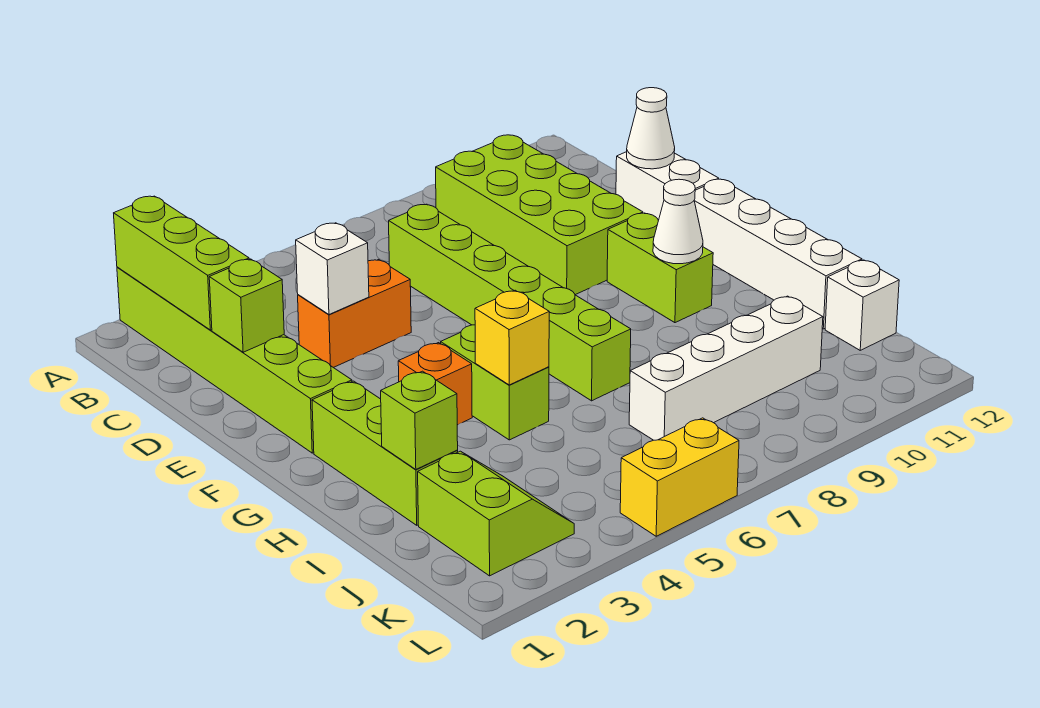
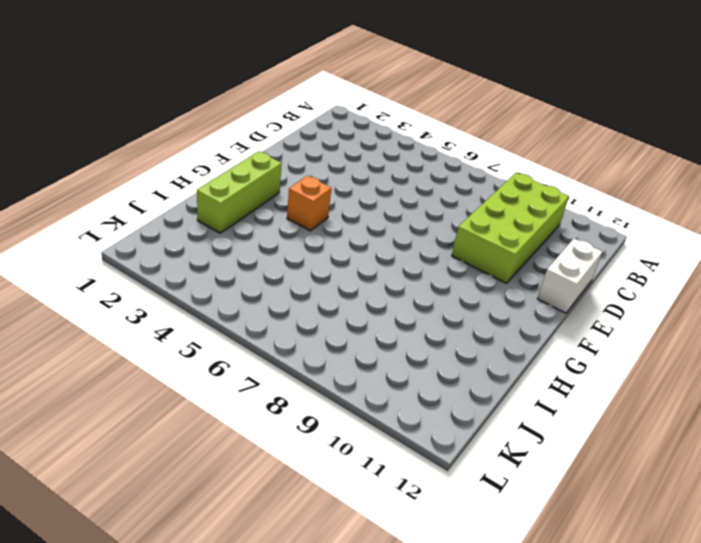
none -> lime 1x6 brick [117,267,352,453]
none -> lime 1x6 brick [389,204,631,401]
none -> orange 1x2 brick [298,259,411,368]

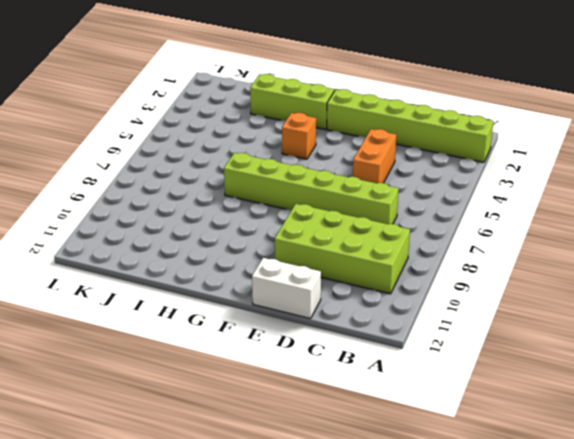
none -> lime 1x2 brick [607,213,713,323]
none -> white 1x4 brick [694,179,862,329]
none -> lime 1x2 brick [441,325,549,440]

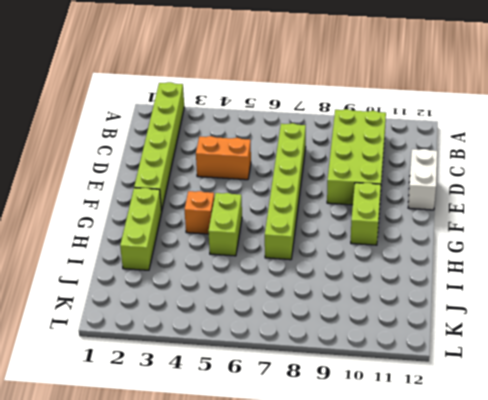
none -> white 1x4 brick [694,179,862,329]
none -> lime 2x2 slope [418,451,574,576]
none -> white 1x4 brick [629,296,823,440]

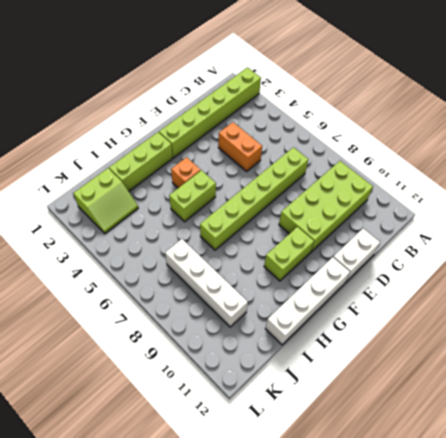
none -> white 1x1 brick [825,260,899,350]
none -> yellow 1x2 brick [620,418,739,536]
none -> lime 1x3 brick [114,196,249,330]

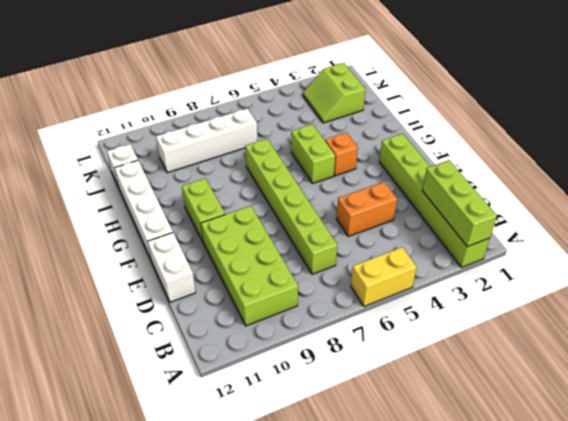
yellow 1x2 brick [351,247,417,307] -> yellow 1x2 brick moved to [620,418,739,536]
none -> lime 1x3 brick [312,381,458,525]
none -> lime 1x1 brick [209,259,284,352]
none -> white 1x1 brick [296,223,369,314]

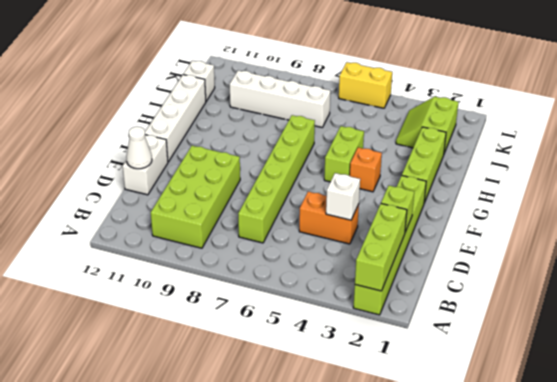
none -> lime 1x2 brick [607,213,713,323]
none -> white 1x1 cone [653,179,703,264]
none -> yellow 1x1 brick [475,290,549,385]

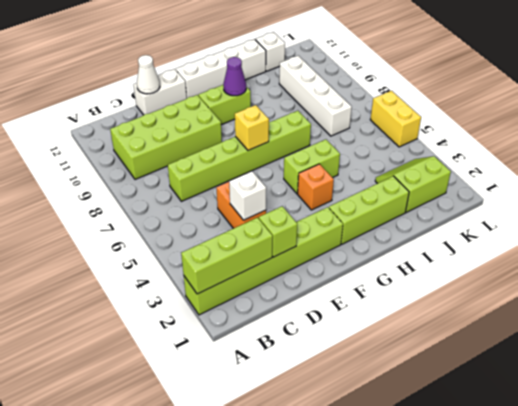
yellow 1x1 brick [235,105,269,150] -> yellow 1x1 brick moved to [475,290,549,385]
purple 1x1 cone [223,57,246,96] -> white 1x1 cone [653,179,703,264]
none -> lime 1x1 brick [381,371,458,469]

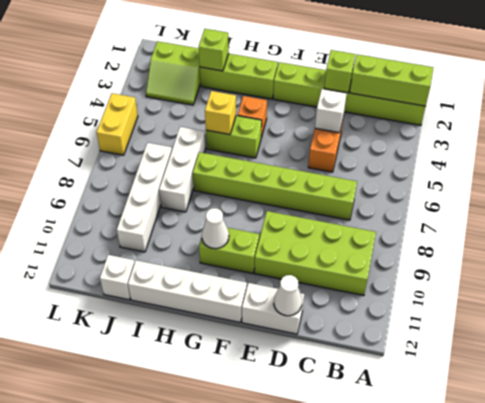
white 1x3 brick [159,127,205,212] -> none

